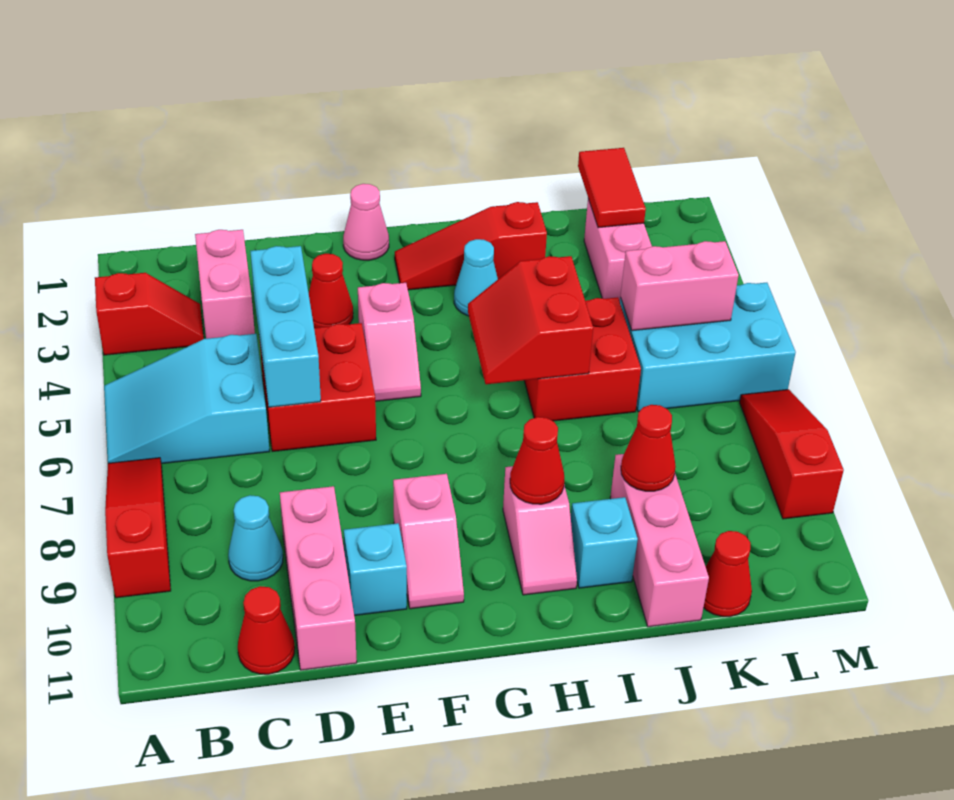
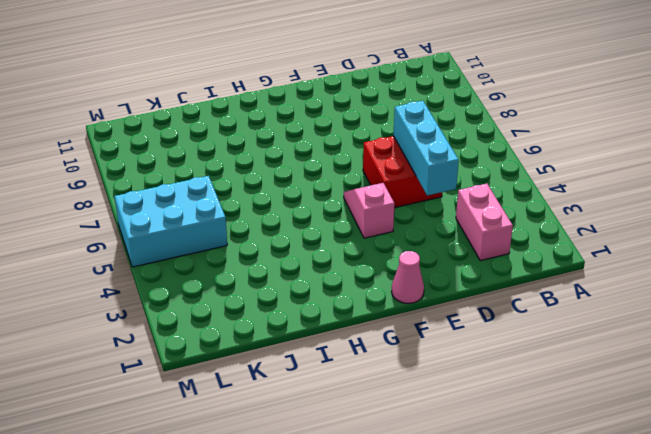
none -> red 1x2 slope [95,273,204,355]
none -> cyan 2x3 slope [104,334,270,464]
none -> red 1x3 slope [105,458,171,598]

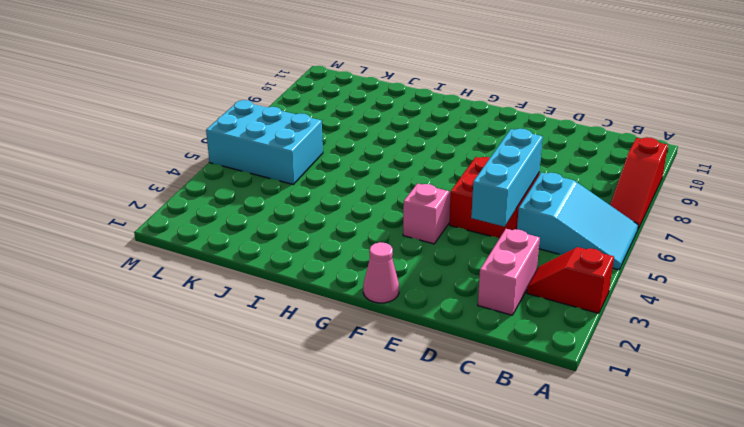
none -> cyan 1x1 cone [228,495,283,581]
none -> red 1x1 cone [238,586,295,674]
none -> pink 1x3 brick [280,486,357,670]

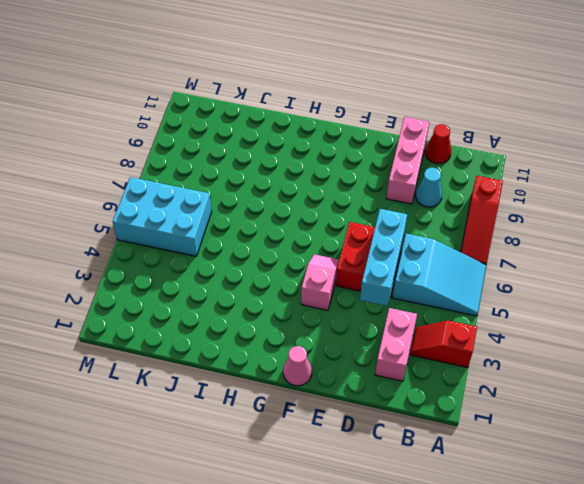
none -> red 1x1 cone [309,254,353,328]
none -> cyan 1x1 brick [344,523,407,616]
none -> pink 1x2 slope [393,474,464,609]

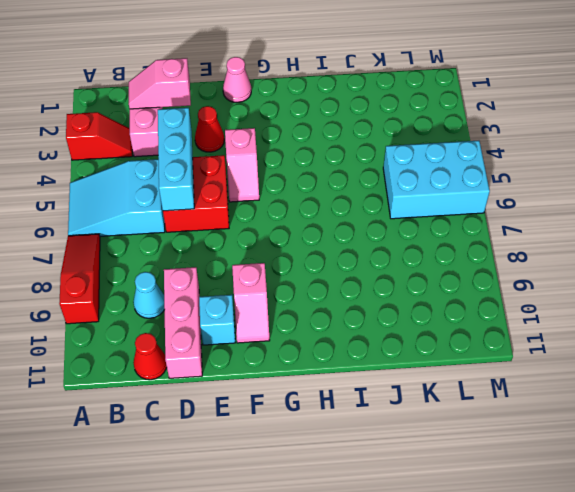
pink 1x2 slope [129,58,191,109] -> pink 1x2 slope turned to [503,466,577,595]
none -> red 1x3 slope [395,202,547,290]
none -> cyan 1x1 cone [454,239,498,316]
none -> red 2x2 brick [524,297,641,421]

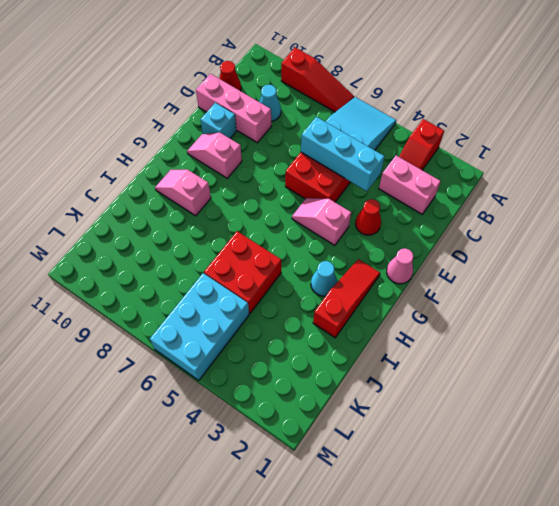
none -> cyan 1x1 brick [571,497,638,588]
none -> pink 1x3 brick [610,454,709,627]
none -> pink 1x2 brick [584,199,652,302]

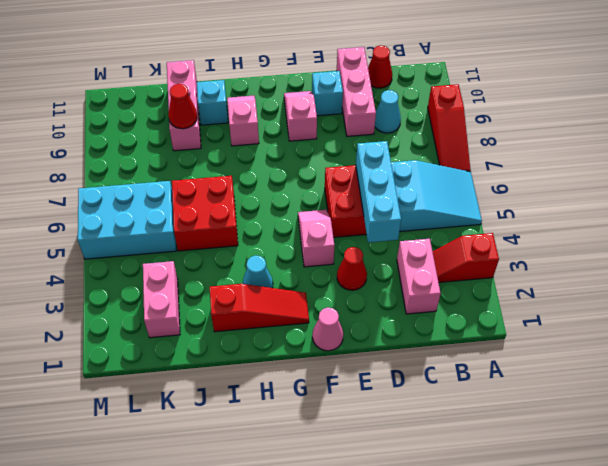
none -> red 1x1 cone [703,531,752,617]
none -> red 1x3 slope [740,389,844,519]
none -> red 2x2 slope [468,256,593,384]

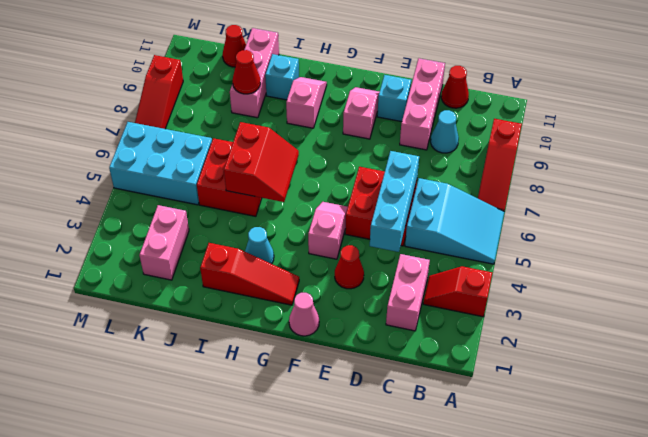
none -> red 1x1 cone [510,417,564,504]
none -> red 1x2 tile [578,148,646,228]
none -> pink 1x2 brick [621,241,739,331]

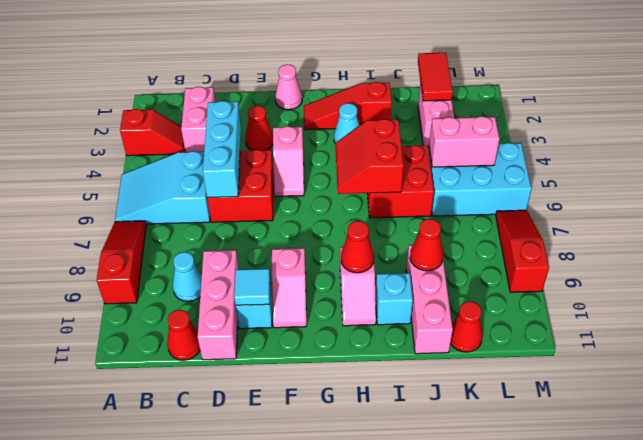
cyan 1x1 tile [234,269,270,305] -> none

